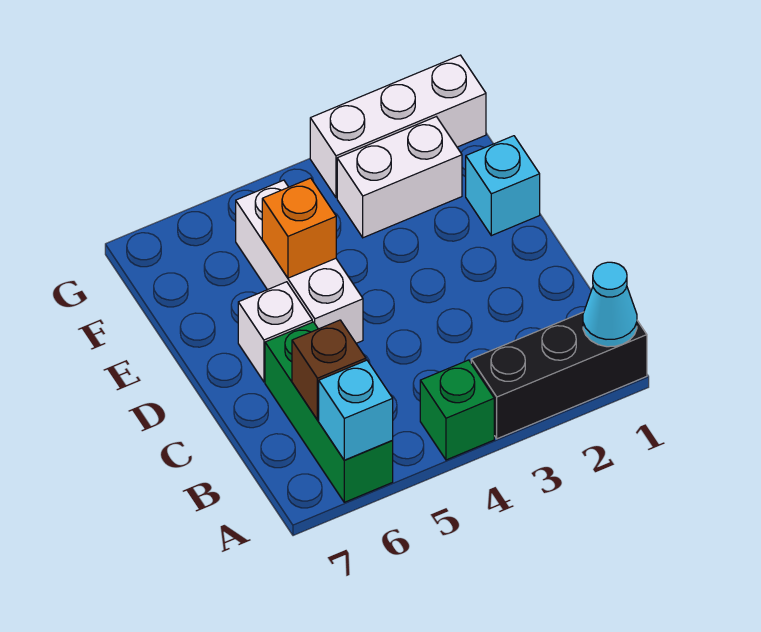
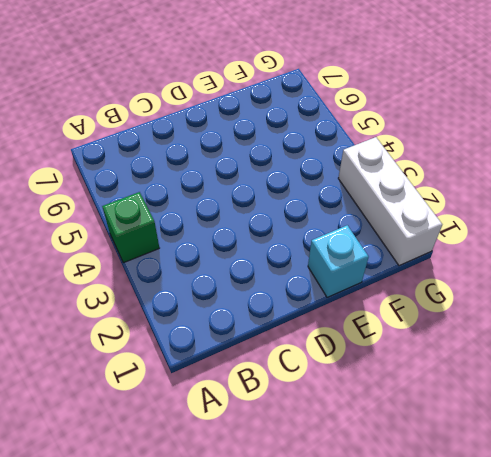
none -> black 1x3 brick [471,312,647,439]
none -> green 1x3 brick [265,322,393,502]
none -> white 1x3 brick [236,180,363,343]

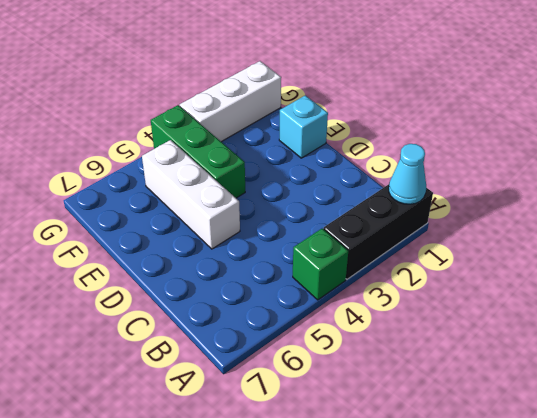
green 1x3 brick [151,105,245,198] -> green 1x3 brick moved to [265,322,393,502]
none -> white 1x1 brick [238,282,312,382]
none -> white 1x2 brick [337,117,462,238]
none -> cyan 1x1 brick [319,360,393,460]

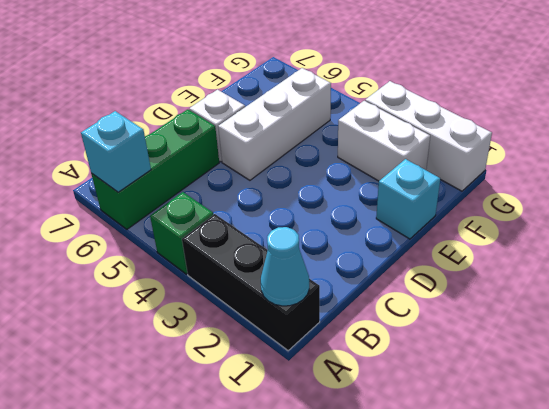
none -> brown 1x1 brick [292,320,366,420]
none -> orange 1x1 brick [262,178,336,278]

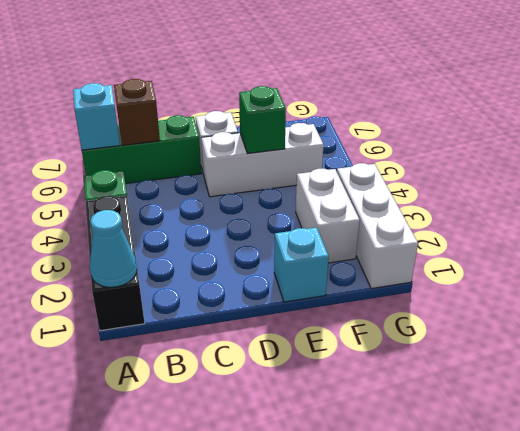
green 1x1 brick [239,86,286,153] -> orange 1x1 brick [262,178,336,278]

